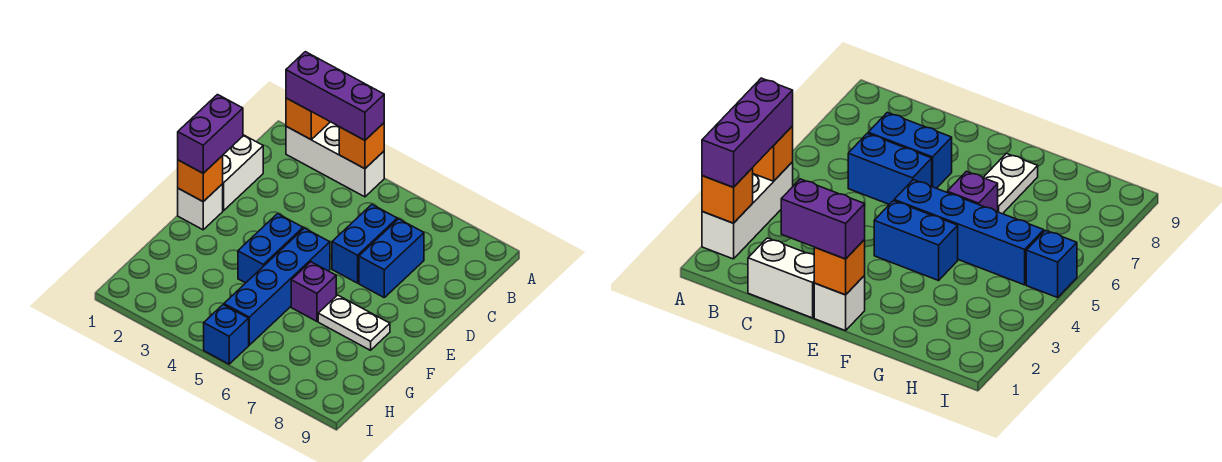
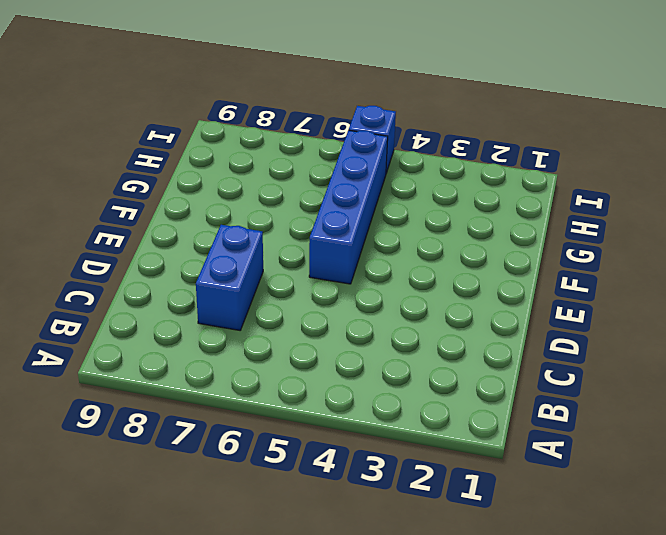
none -> white 1x3 brick [286,122,384,197]
none -> white 1x2 brick [222,135,263,211]
none -> blue 1x2 brick [332,205,397,283]

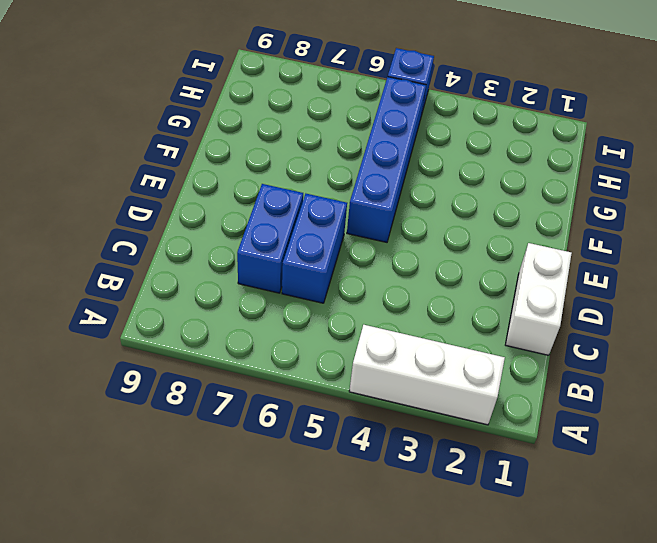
none -> white 1x1 brick [178,184,223,230]
none -> blue 1x2 brick [238,214,303,283]
none -> purple 1x1 brick [291,262,336,321]

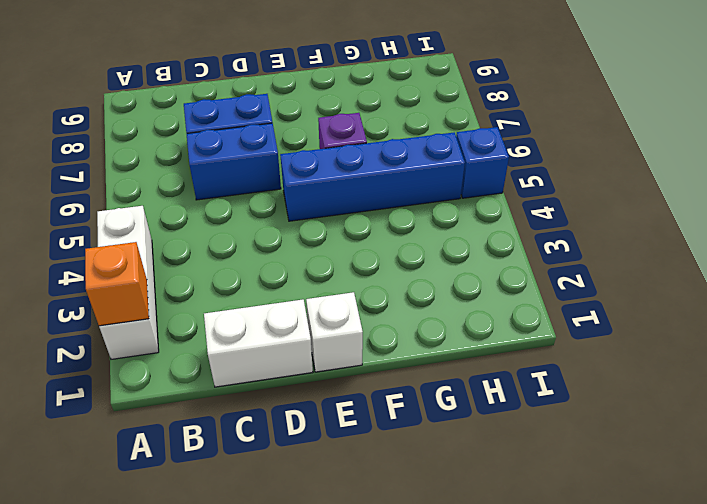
none -> blue 1x2 brick [238,214,303,283]
none -> white 1x2 plate [318,295,390,350]
none -> orange 1x1 brick [339,123,384,169]

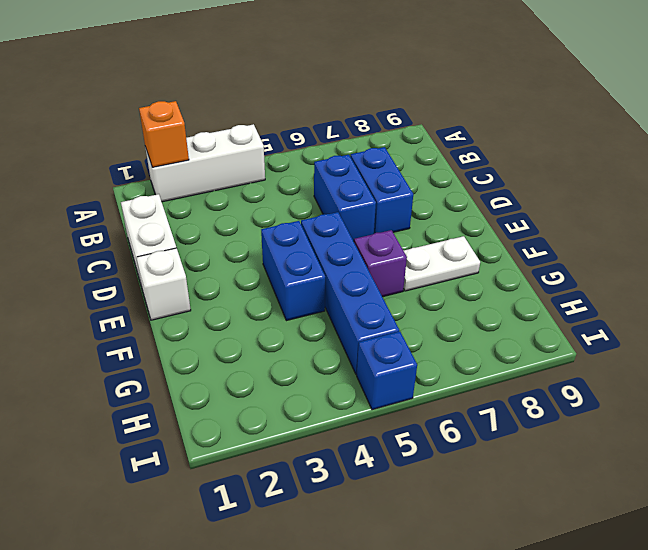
none -> orange 1x1 brick [339,123,384,169]
none -> orange 1x1 brick [178,156,223,202]
none -> purple 1x3 brick [286,52,384,140]

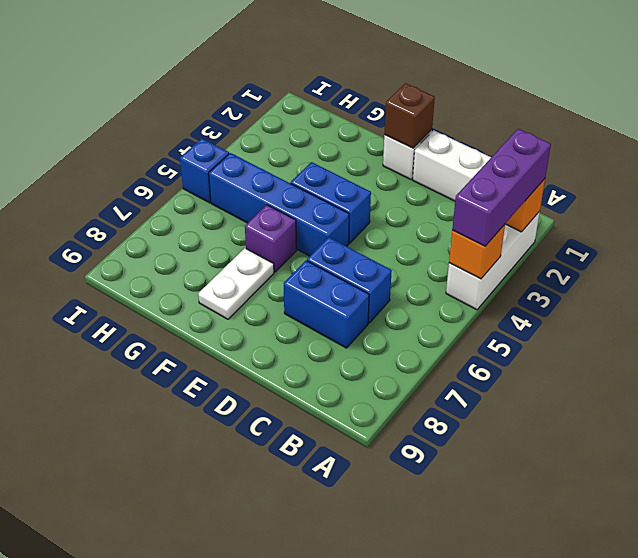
brown 1x1 brick [384,83,435,148] -> orange 1x1 brick [178,156,223,202]
none -> purple 1x2 brick [178,95,243,173]

